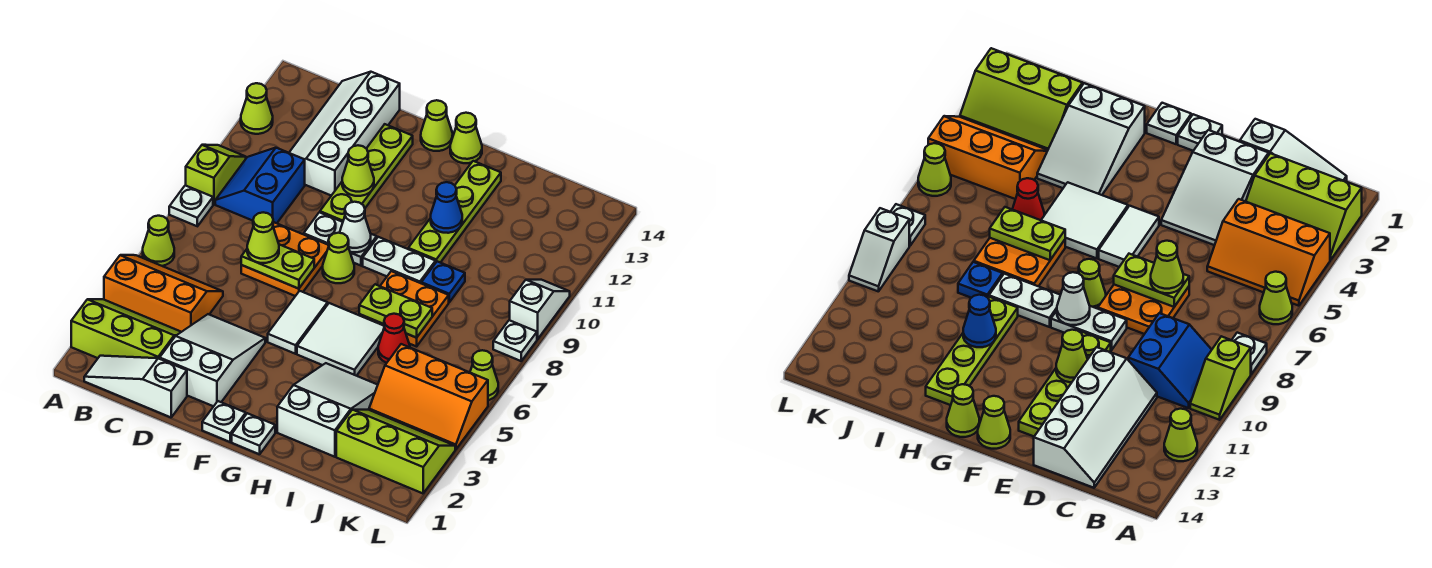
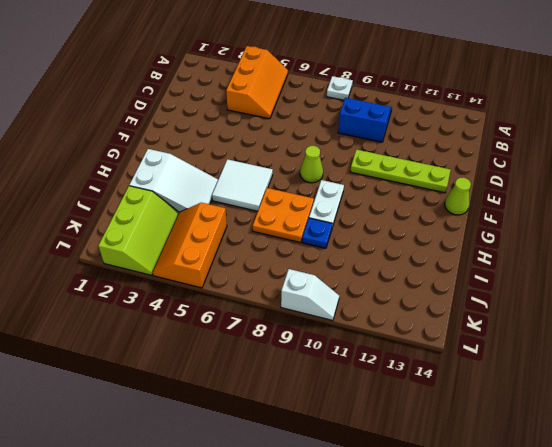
none -> lime 2x3 slope [71,299,181,359]
none -> lime 1x1 cone [143,216,174,266]
none -> lime 1x2 slope [186,145,246,204]
none -> lime 1x1 cone [241,83,273,134]

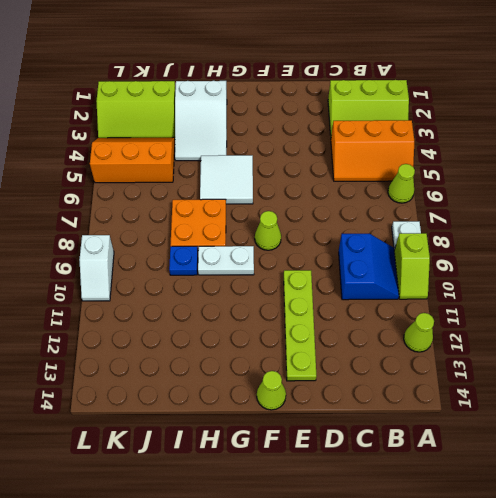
none -> white 1x3 slope [84,356,187,417]
none -> white 2x4 slope [289,72,400,196]
none -> white 2x3 slope [160,314,265,406]
none -> orange 2x2 plate [241,222,329,296]

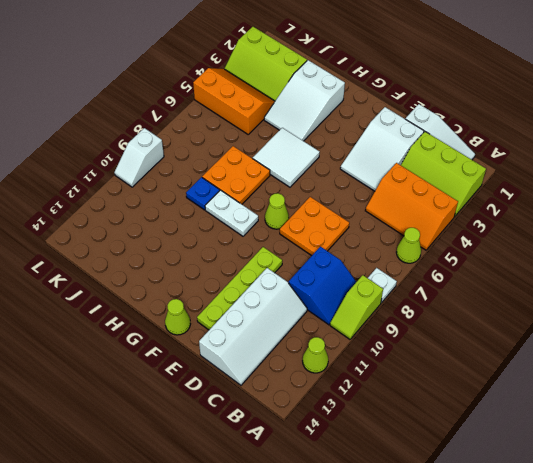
none -> white 1x2 plate [304,212,377,266]
none -> white 1x1 plate [202,401,246,442]
none -> white 1x2 tile [268,291,328,354]
none -> white 1x1 plate [232,413,275,454]

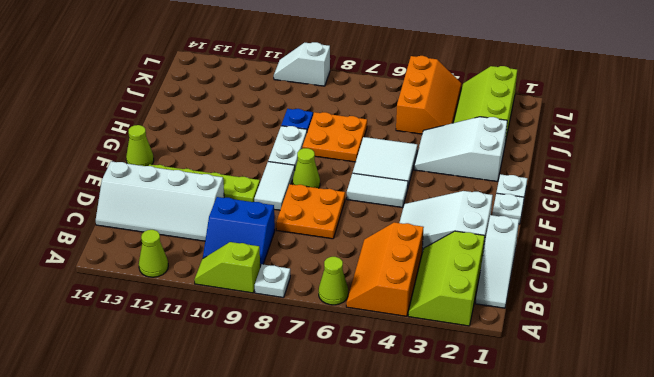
white 1x2 tile [254,162,295,210] -> white 1x2 plate [304,212,377,266]
none -> lime 1x1 cone [450,113,482,163]
none -> lime 1x4 plate [408,161,501,263]
none -> red 1x1 cone [378,314,410,363]
none -> lime 1x1 cone [470,350,498,400]

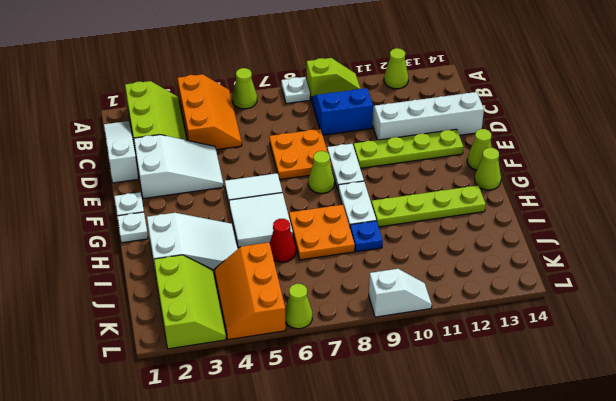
none -> white 1x1 plate [493,320,537,361]
none -> lime 1x2 plate [241,245,314,289]
none -> lime 1x1 cone [342,145,374,196]
none -> white 1x1 cone [340,202,371,252]

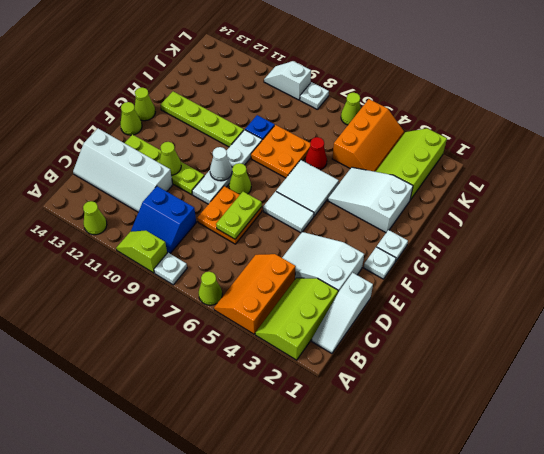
none -> lime 1x2 plate [359,284,432,338]
none -> blue 1x1 cone [431,182,462,233]
none -> lime 1x1 cone [247,212,279,263]

